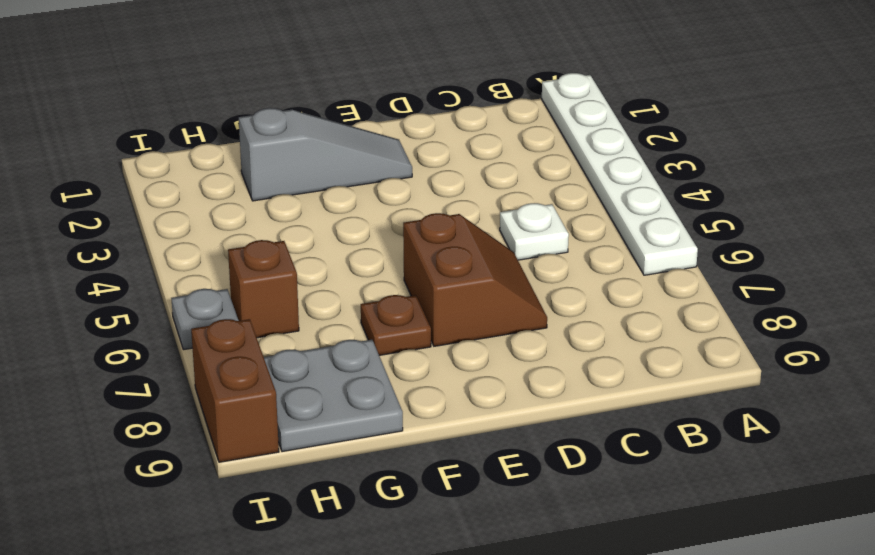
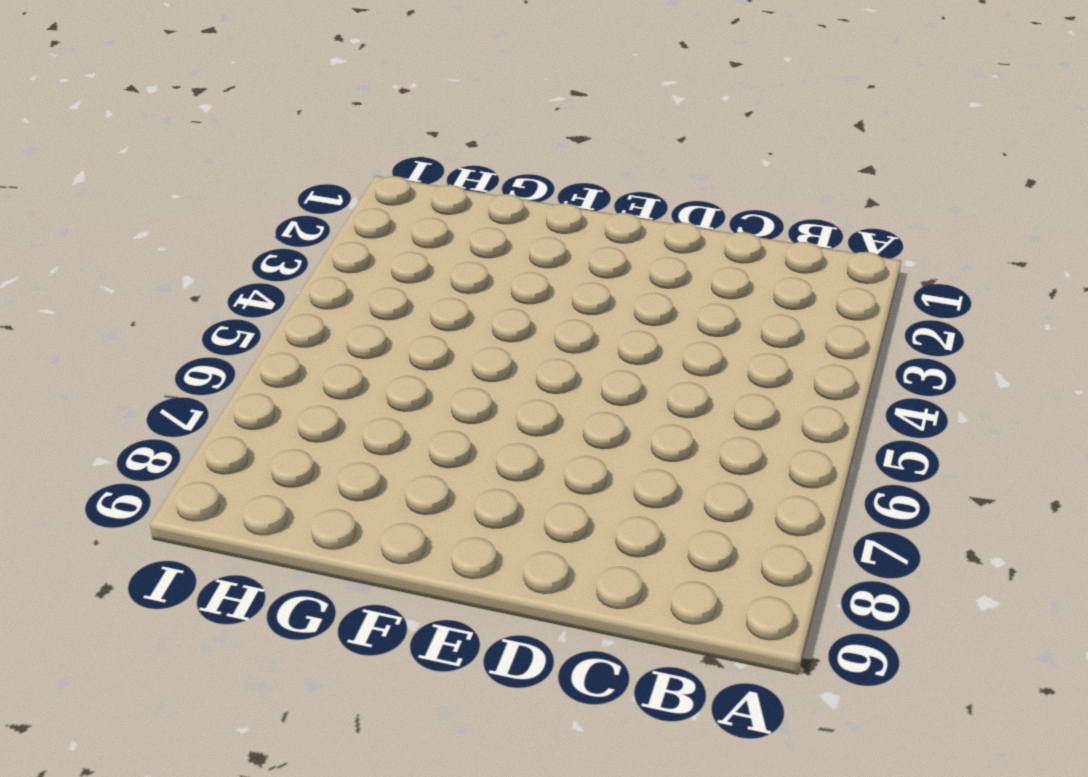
none -> white 1x6 plate [542,73,698,275]
none -> white 1x1 plate [500,203,569,260]

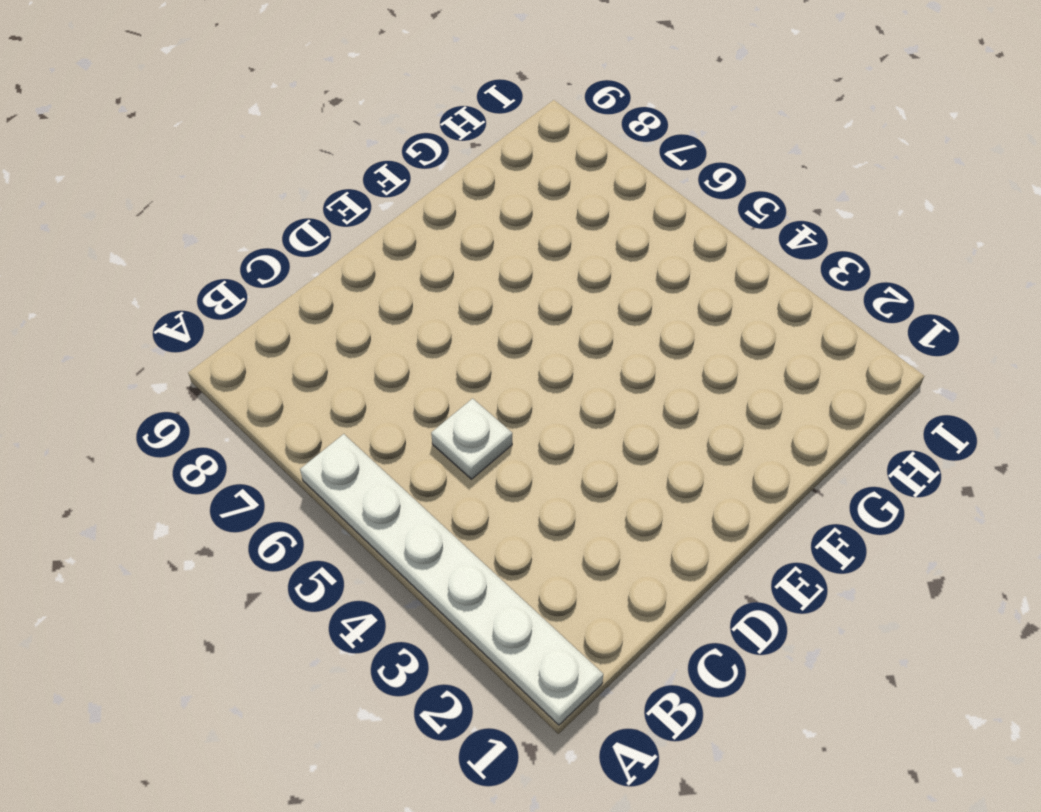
none -> brown 2x2 slope [403,213,547,346]
none -> grey 1x3 slope [239,108,412,201]

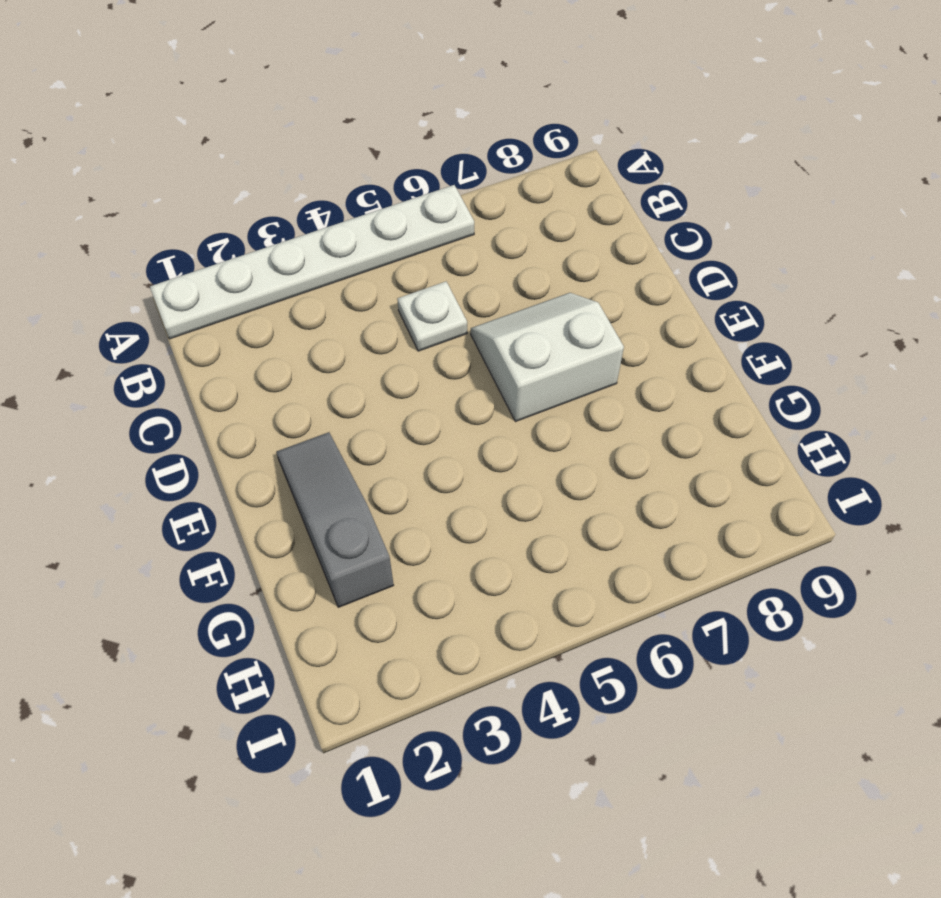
white 2x2 slope [471,293,624,422] -> brown 2x2 slope [403,213,547,346]
none -> brown 1x1 plate [361,295,431,355]
none -> grey 2x2 plate [264,340,403,452]

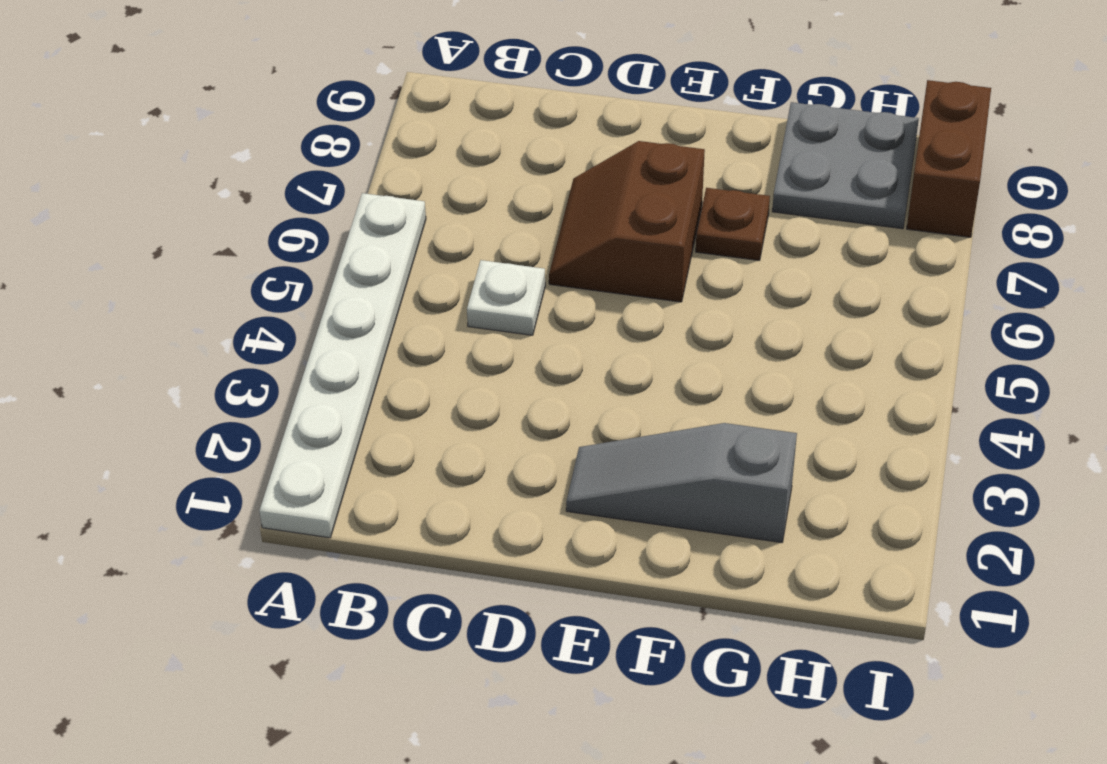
none -> brown 1x1 brick [228,240,299,338]
none -> grey 1x1 plate [171,289,239,350]

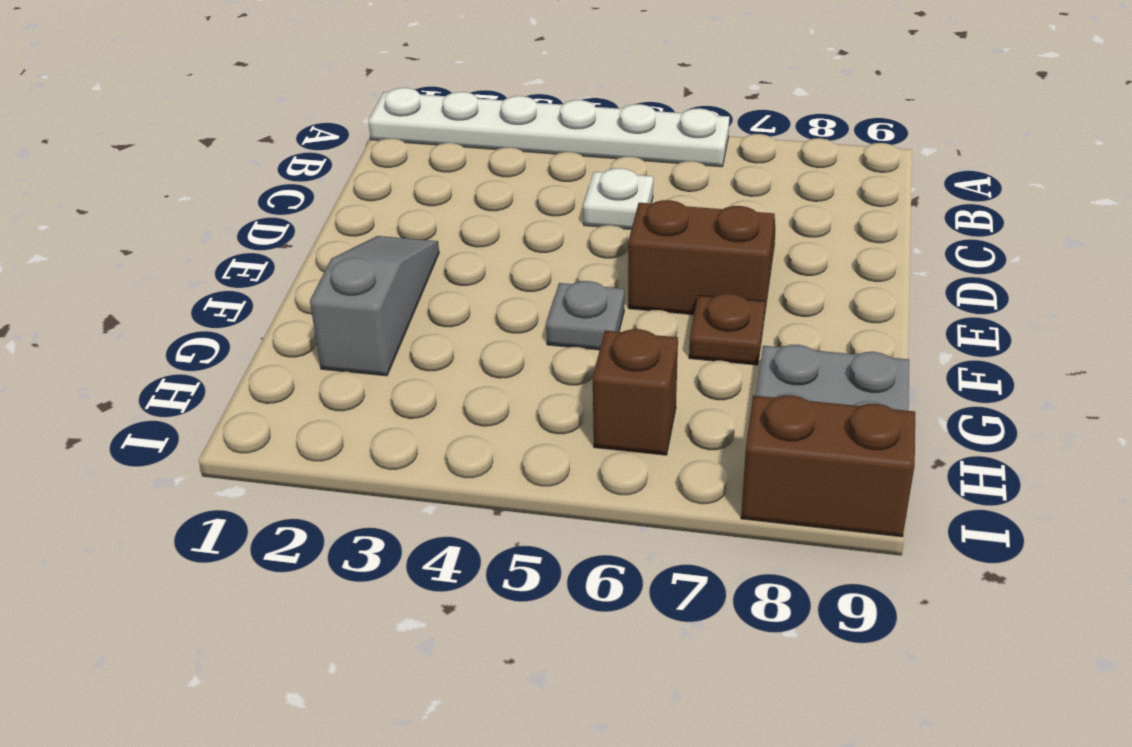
grey 1x1 plate [546,281,624,350] -> grey 1x1 plate moved to [171,289,239,350]

